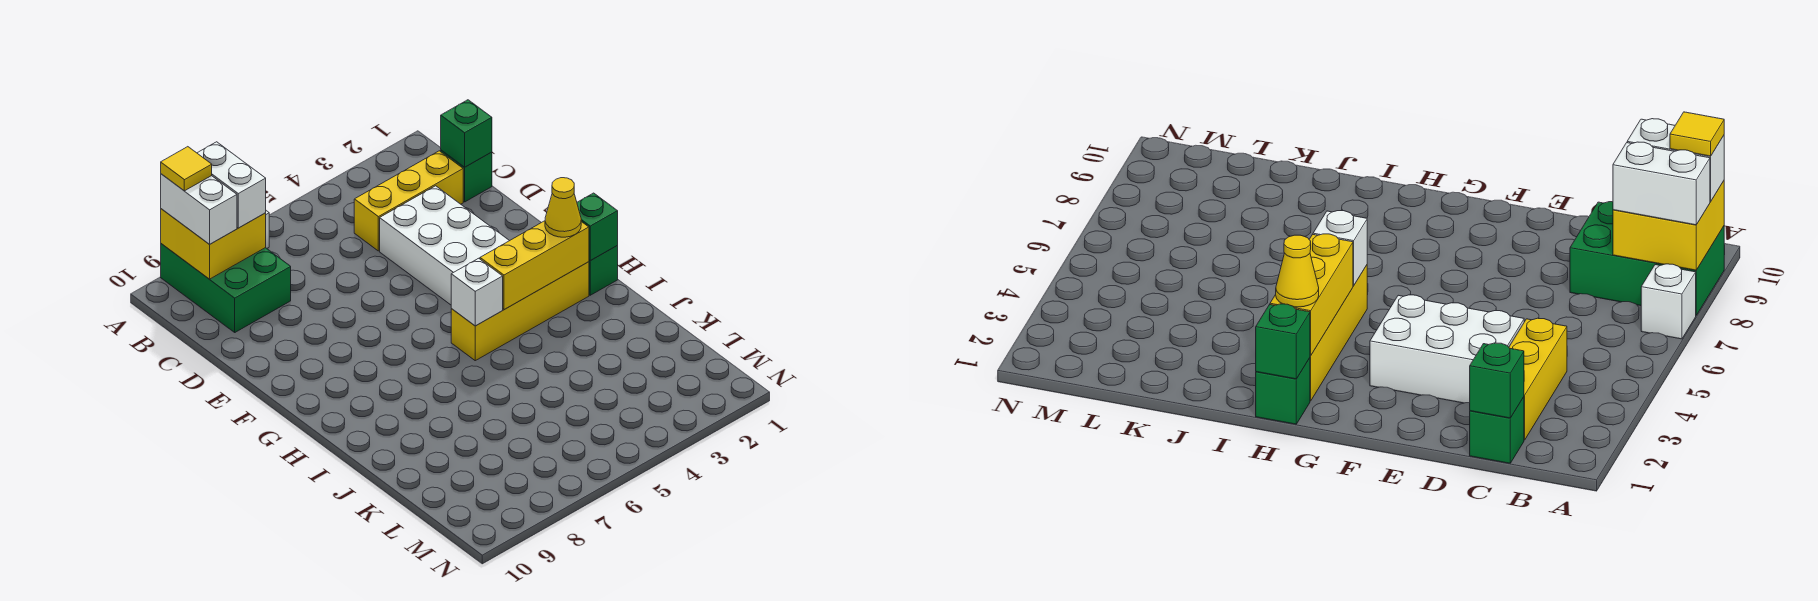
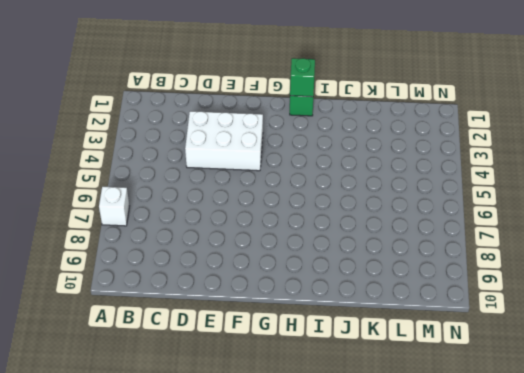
none -> green 2x3 brick [161,244,291,332]
none -> green 1x1 brick [441,150,492,202]
none -> yellow 1x3 brick [354,151,463,251]

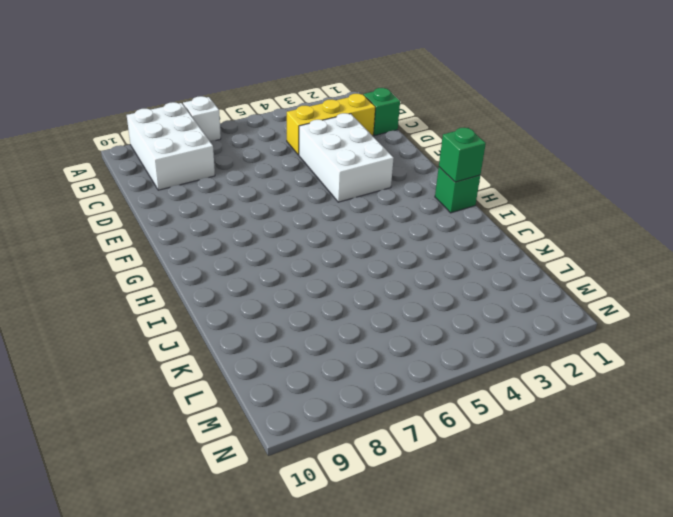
white 2x3 brick [127,102,215,190] -> green 2x3 brick [161,244,291,332]
none -> yellow 1x4 brick [451,262,589,361]
none -> yellow 2x2 brick [161,209,266,279]
none -> green 1x1 brick [441,100,492,167]

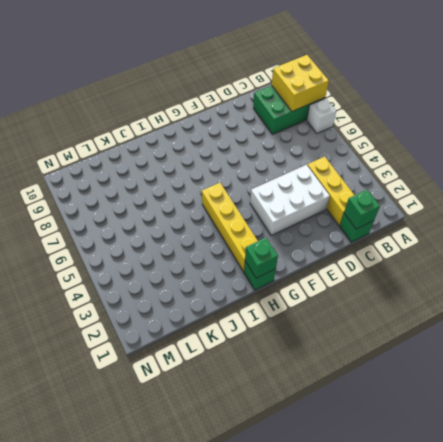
none -> yellow 1x3 brick [480,221,589,310]
none -> white 1x1 brick [451,258,503,326]
none -> white 1x2 brick [197,142,266,228]

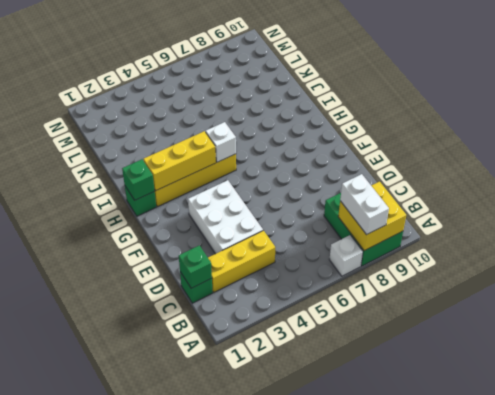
none -> white 1x2 brick [161,174,237,244]
none -> yellow 1x1 cone [545,178,581,237]
none -> yellow 1x1 tile [161,147,212,191]

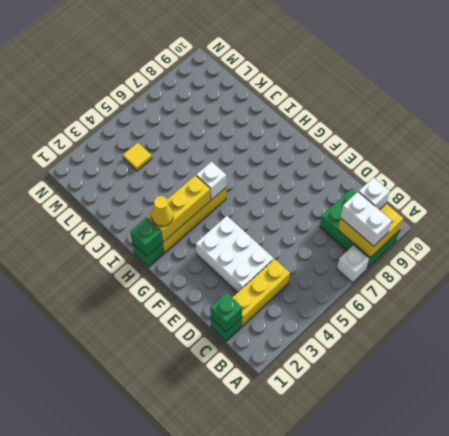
white 1x1 brick [359,178,390,210] -> white 1x2 brick [161,174,237,244]
yellow 1x1 tile [123,143,152,171] -> yellow 1x1 tile moved to [161,147,212,191]

